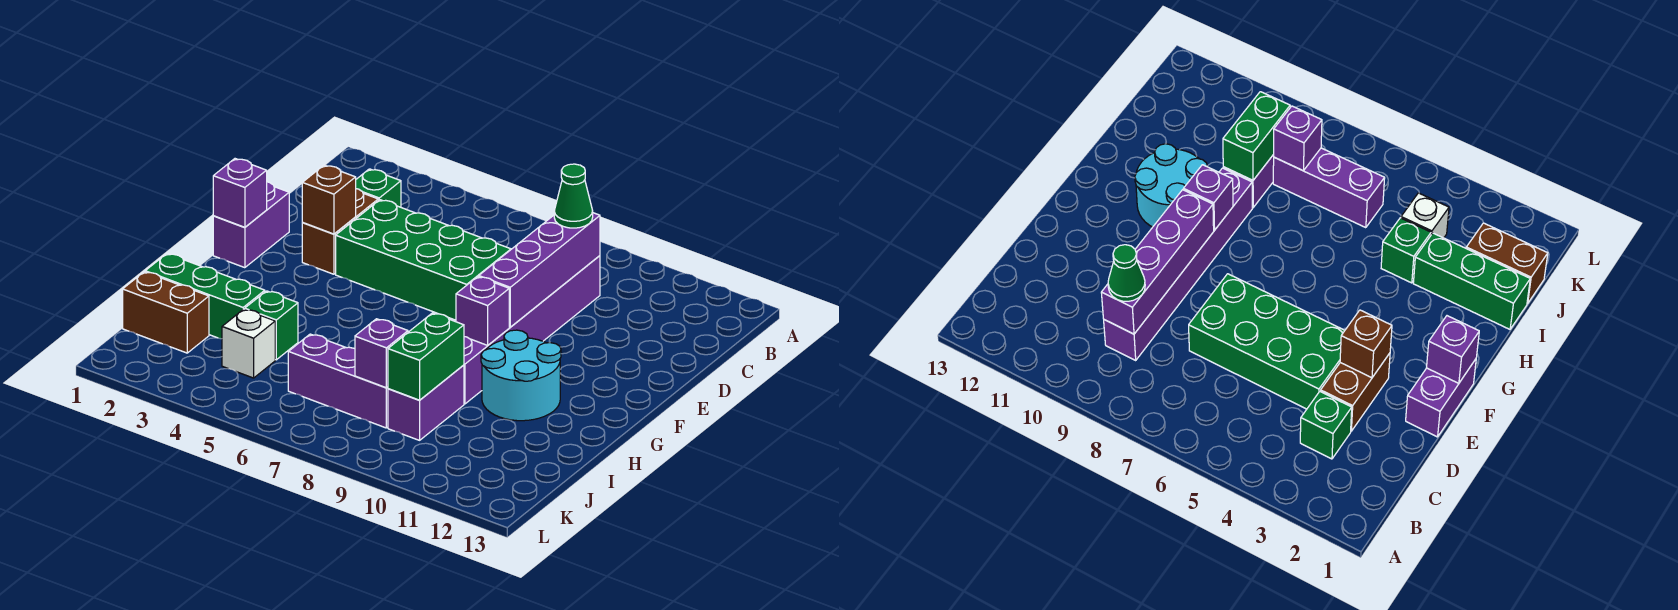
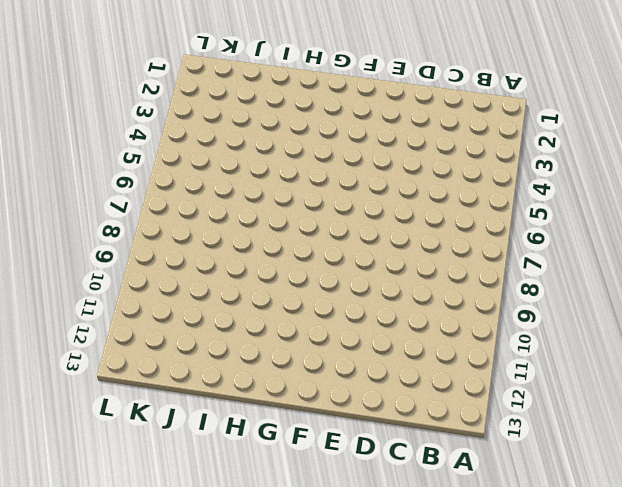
none -> green 1x1 brick [356,169,401,207]
none -> purple 1x6 brick [464,256,600,404]
none -> brown 1x2 brick [302,189,378,274]

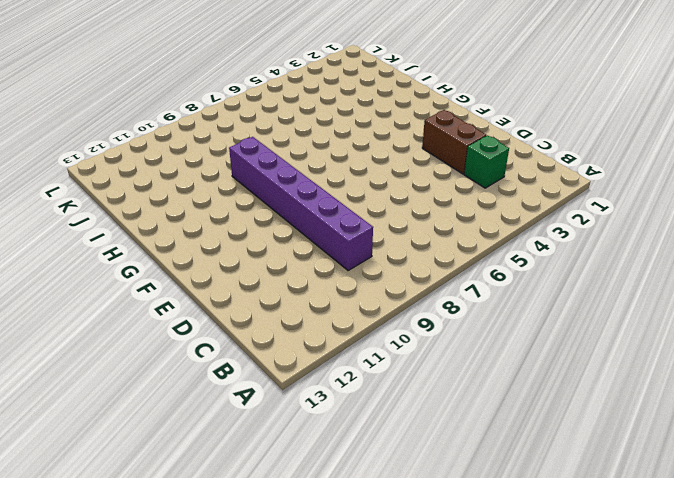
none -> green 2x4 brick [336,200,511,320]
none -> purple 1x2 brick [213,182,289,268]
none -> cyan 2x2 round brick [481,330,561,421]

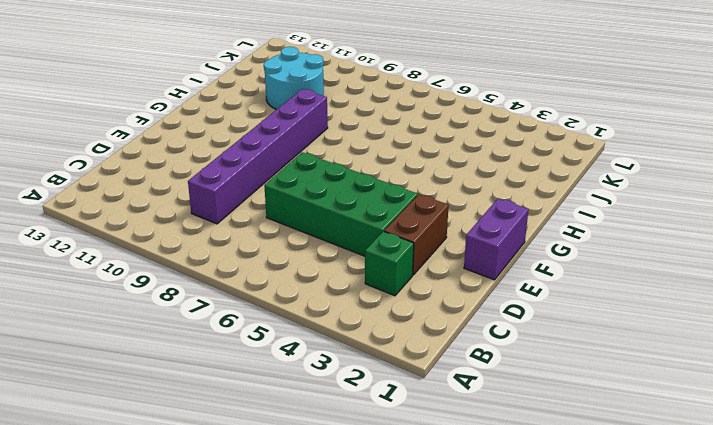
cyan 2x2 round brick [264,47,324,110] -> cyan 2x2 round brick moved to [481,330,561,421]
none -> green 1x3 brick [145,254,265,339]
none -> green 1x1 brick [245,291,298,360]
none -> purple 1x2 brick [388,365,464,440]

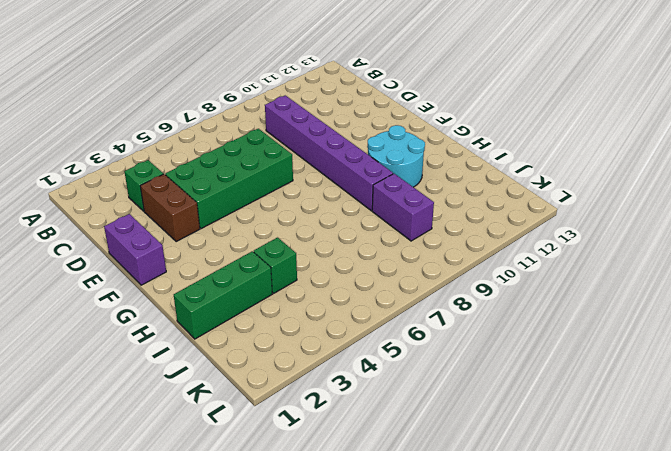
none -> brown 1x2 brick [123,272,209,353]
none -> white 1x1 brick [222,309,275,378]
none -> purple 1x3 brick [288,334,388,428]

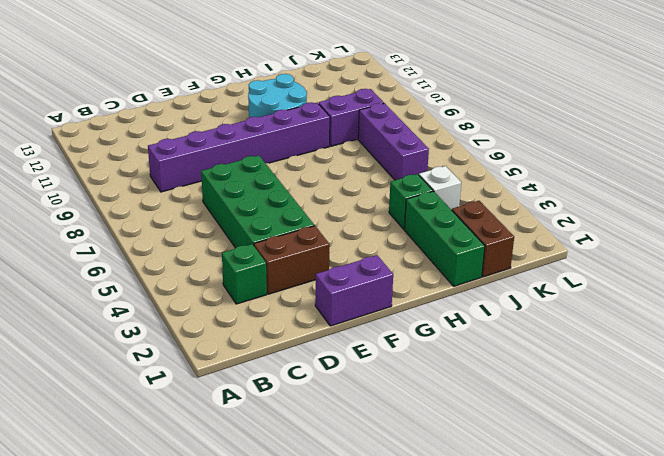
none -> purple 1x4 brick [479,213,600,327]
none -> brown 1x1 brick [302,165,356,234]
none -> purple 1x1 brick [213,159,267,227]

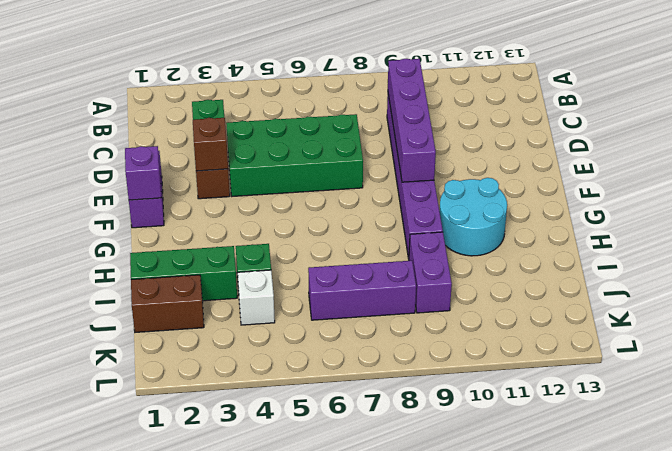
none -> purple 1x1 brick [456,277,509,345]
none -> green 1x2 brick [388,313,464,400]
none -> purple 1x1 brick [355,319,408,388]

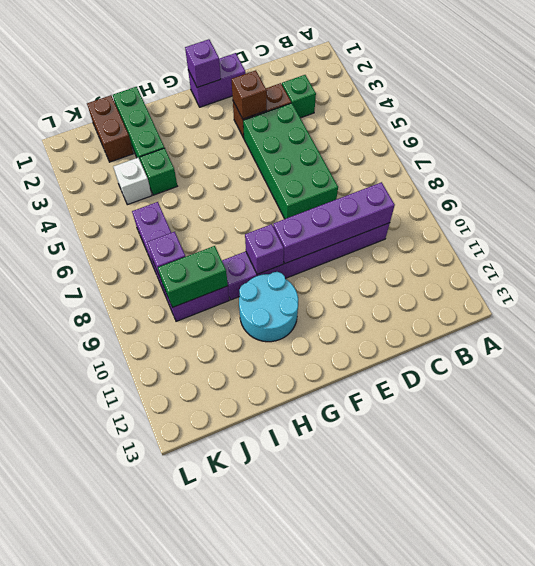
none -> green 1x1 cone [554,164,593,228]

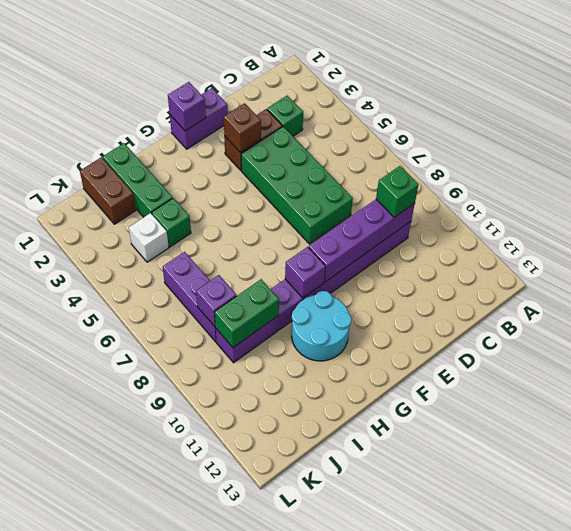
green 1x1 brick [376,166,419,217] -> green 1x1 cone [554,164,593,228]

